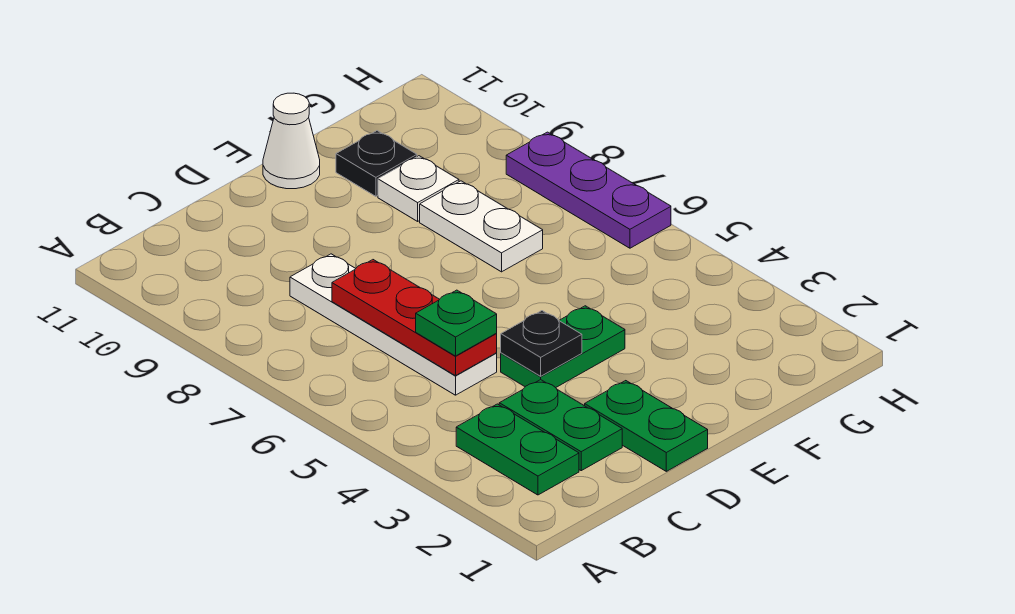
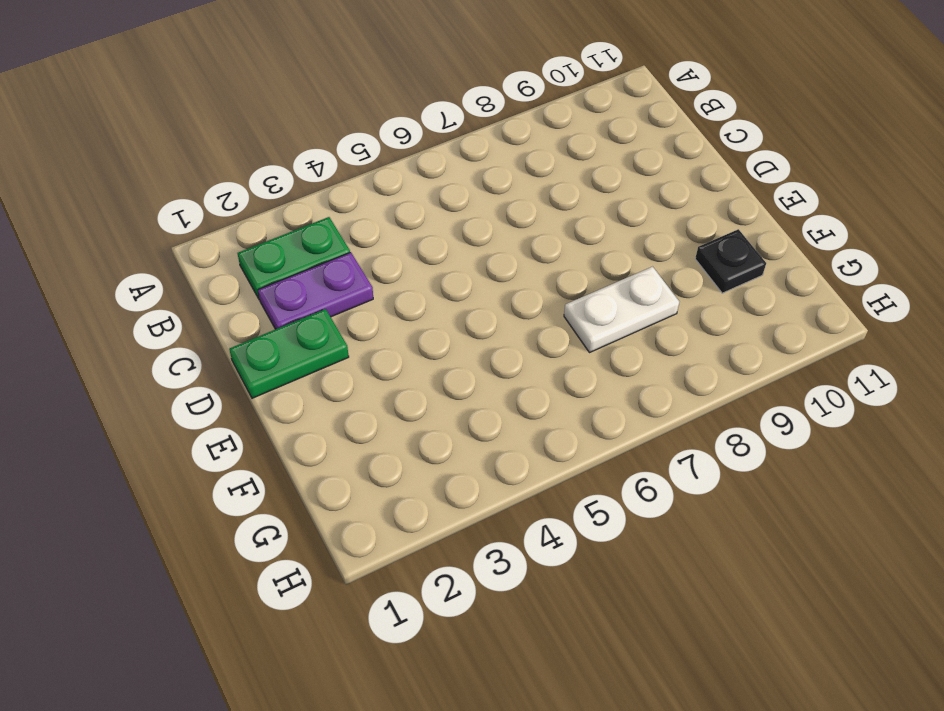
purple 1x2 plate [258,252,373,329] -> green 1x2 plate [499,380,622,471]
none -> white 1x4 plate [290,254,497,395]
none -> green 1x2 plate [501,306,625,388]
none -> white 1x1 cone [263,93,320,189]

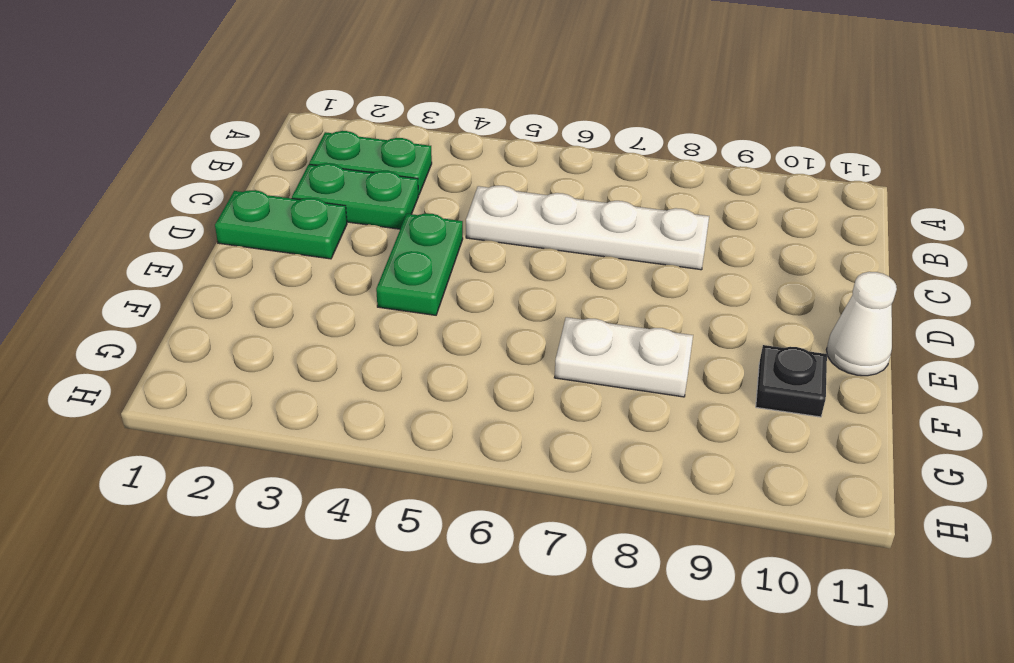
none -> white 1x1 plate [378,156,459,221]
none -> purple 1x3 plate [506,132,671,248]
none -> red 1x3 plate [332,260,497,376]

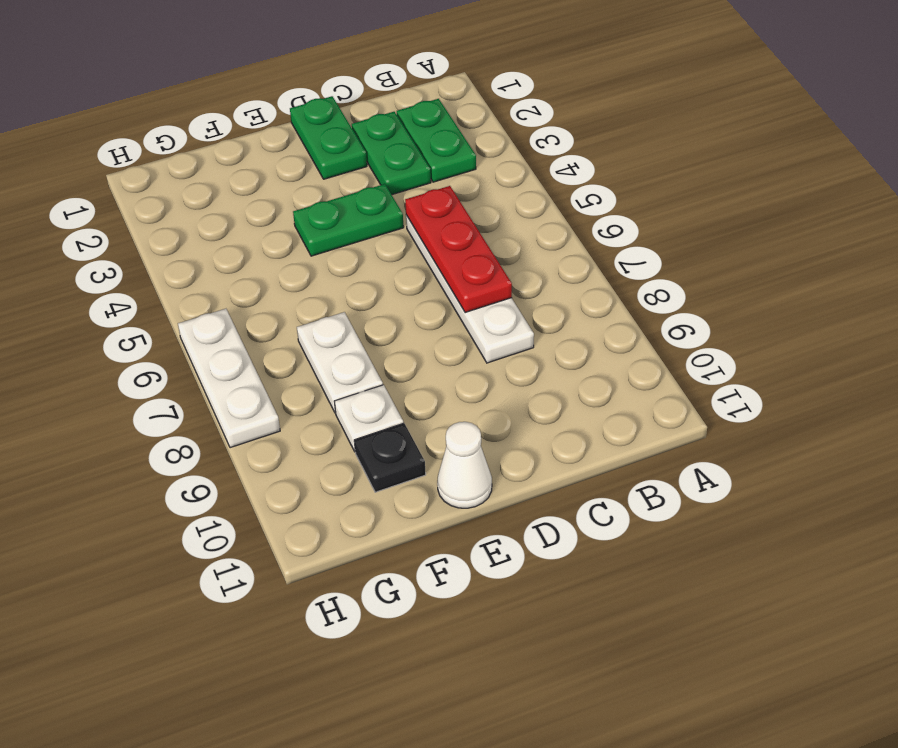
white 1x3 plate [178,309,280,448] -> purple 1x3 plate [506,132,671,248]
none -> black 1x1 plate [501,311,582,376]
none -> green 1x1 plate [416,290,497,356]

